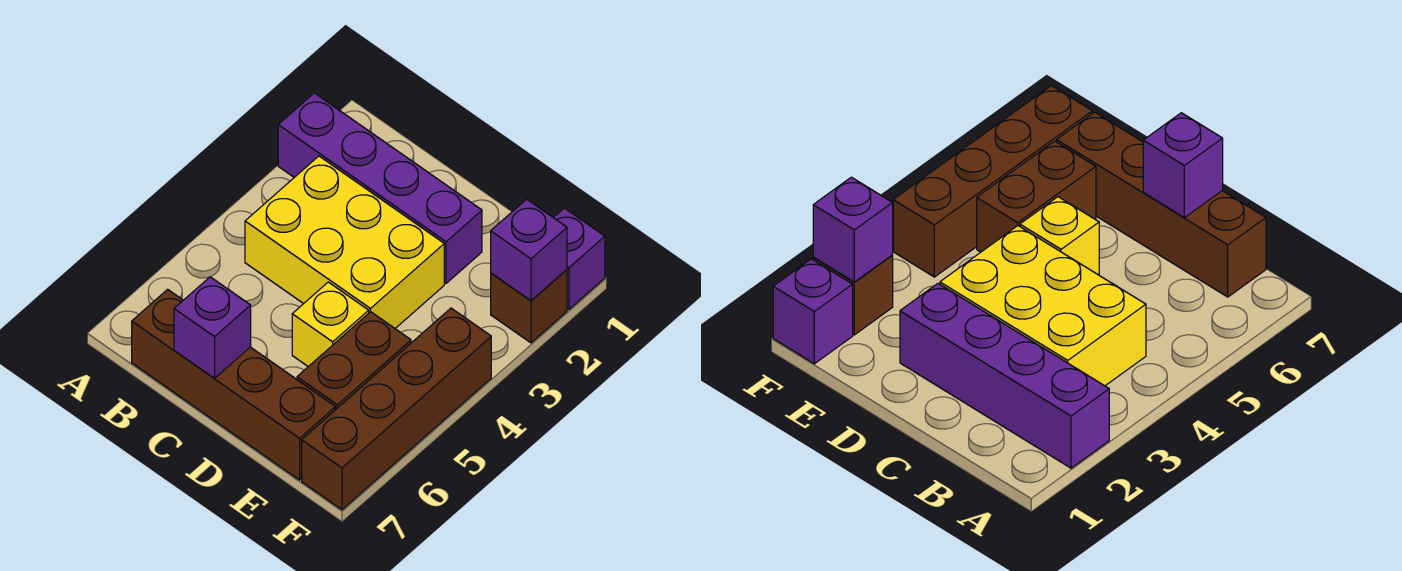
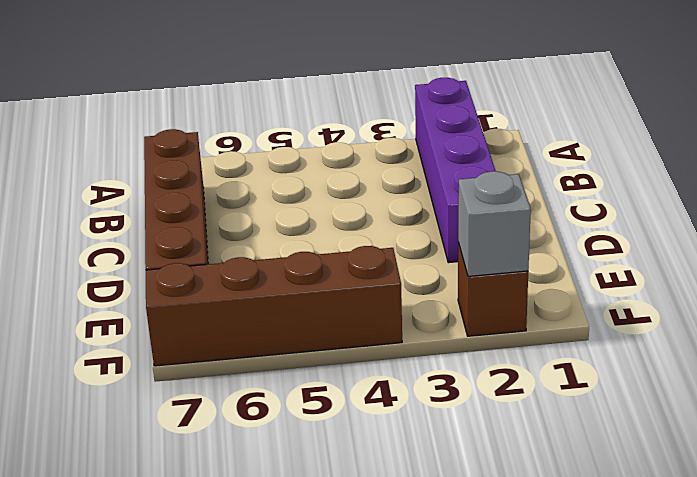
grey 1x1 brick [458,171,531,276] -> purple 1x1 brick [491,199,567,300]
none -> yellow 2x3 brick [245,156,444,328]
none -> yellow 1x1 brick [292,282,369,367]

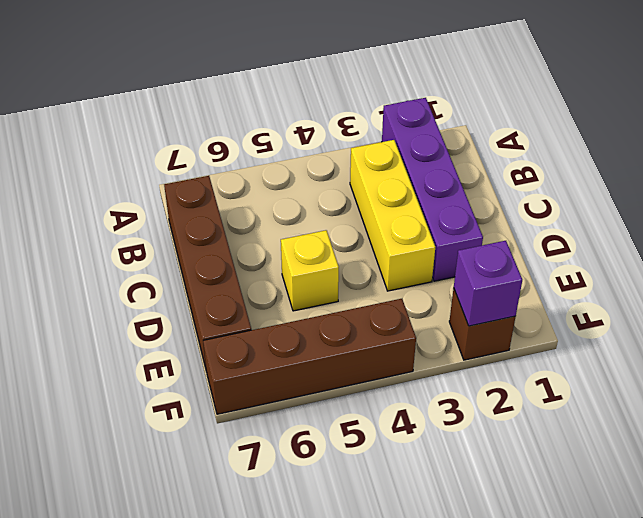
yellow 1x3 brick [350,140,435,291] -> yellow 2x3 brick [245,156,444,328]
none -> brown 1x2 brick [297,312,411,409]
none -> purple 1x1 brick [554,208,605,309]

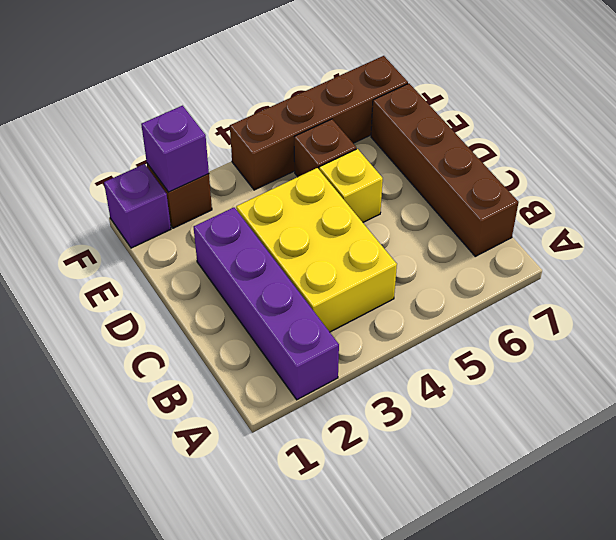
brown 1x1 brick [294,119,356,177] -> brown 1x2 brick [297,312,411,409]
none -> purple 1x1 brick [174,277,251,378]

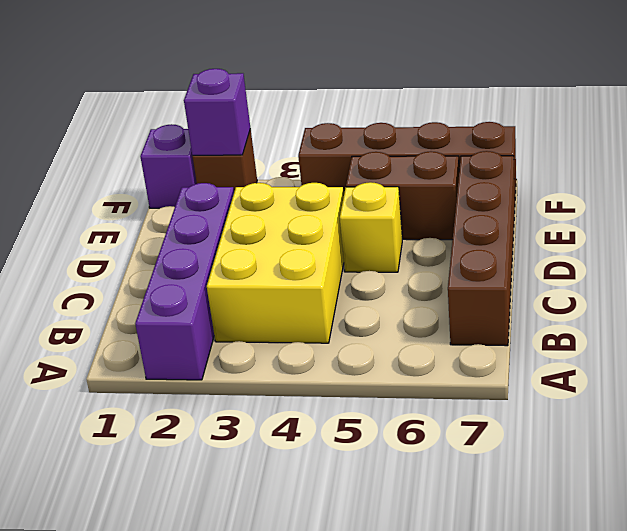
none -> purple 1x1 brick [174,277,251,378]

